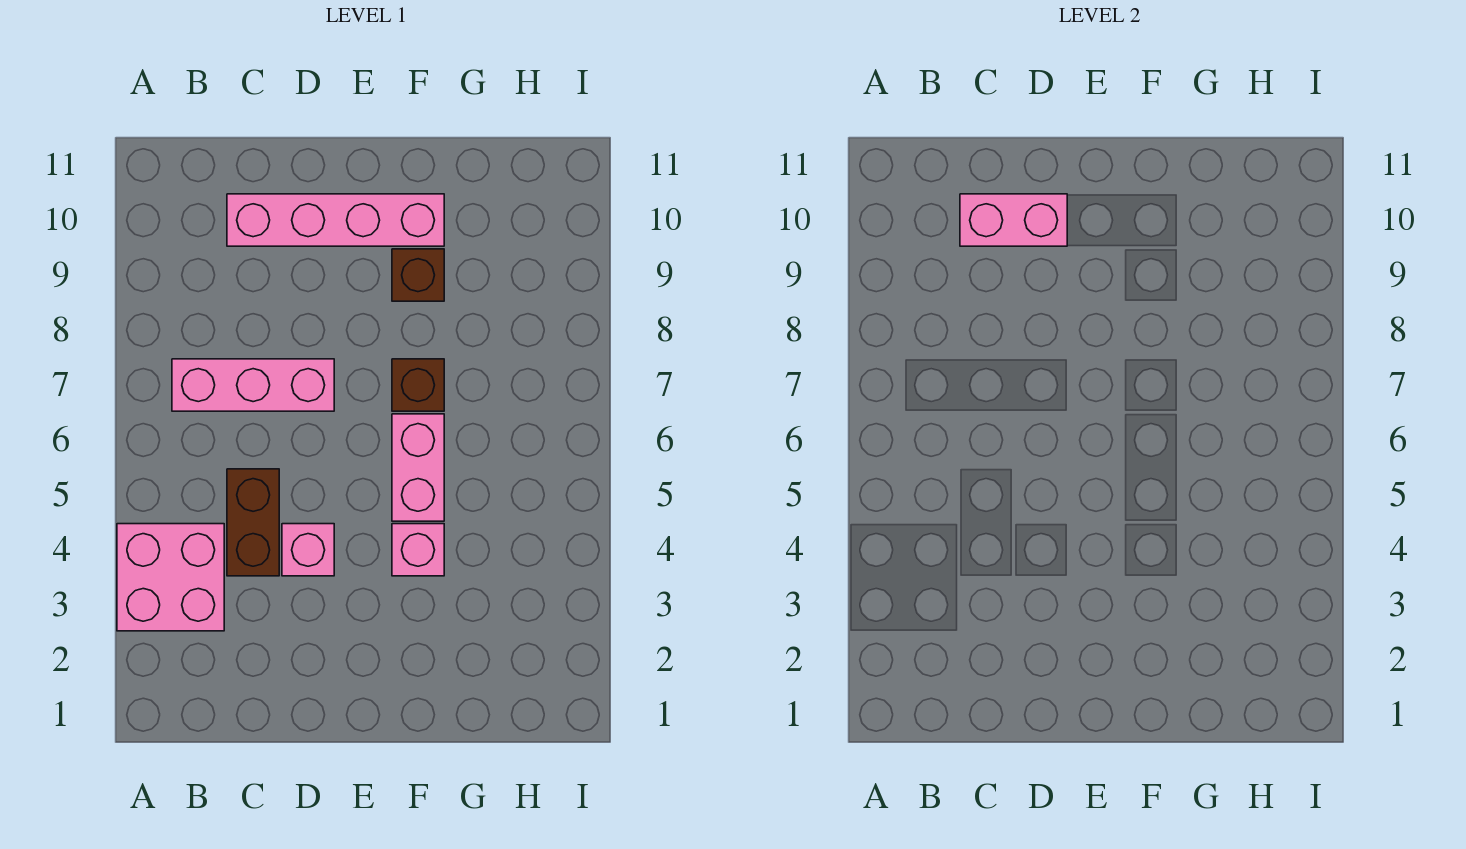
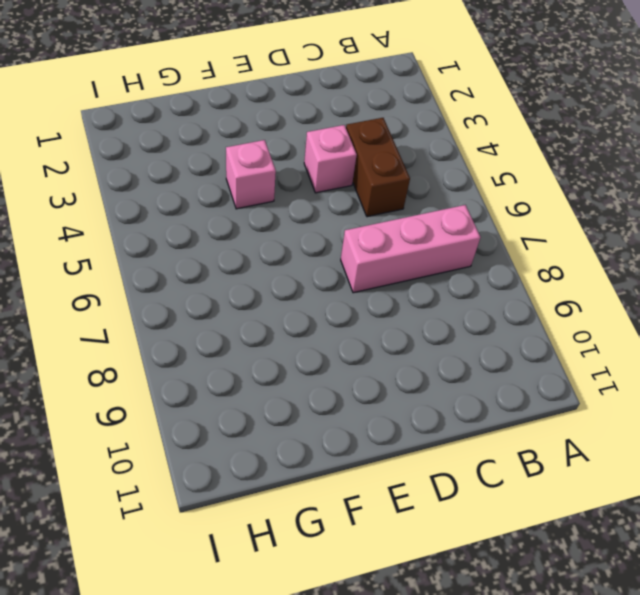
none -> pink 2x2 brick [117,524,224,631]
none -> pink 1x4 brick [227,194,444,246]

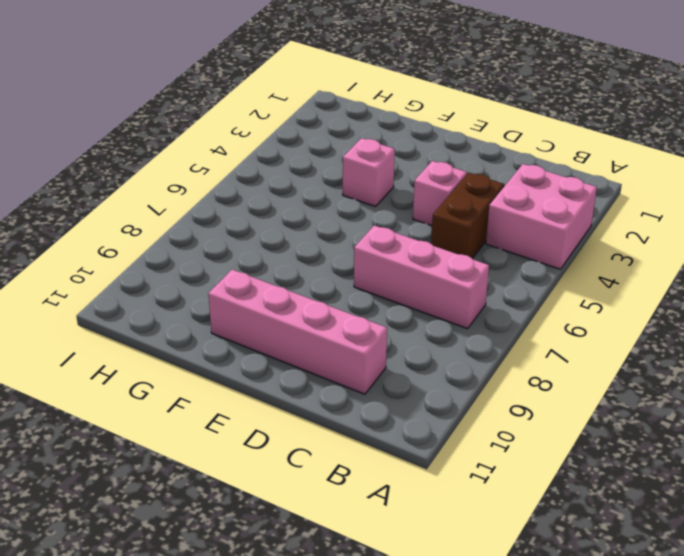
none -> pink 1x2 brick [392,414,444,521]
none -> brown 1x1 brick [392,359,444,411]

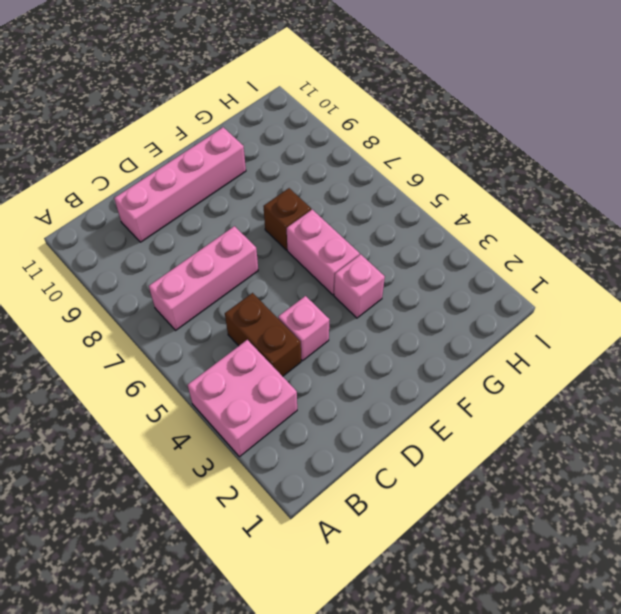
none -> brown 1x1 brick [392,249,444,301]
none -> pink 1x2 brick [960,194,1067,246]

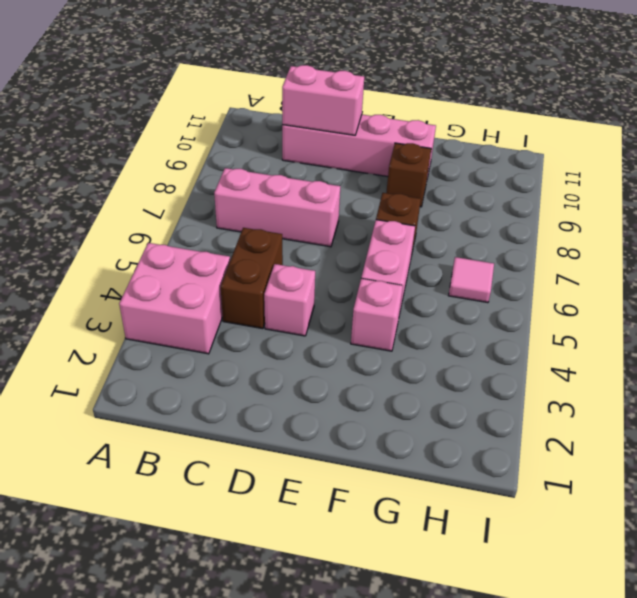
pink 1x1 tile [448,257,494,303] -> none

